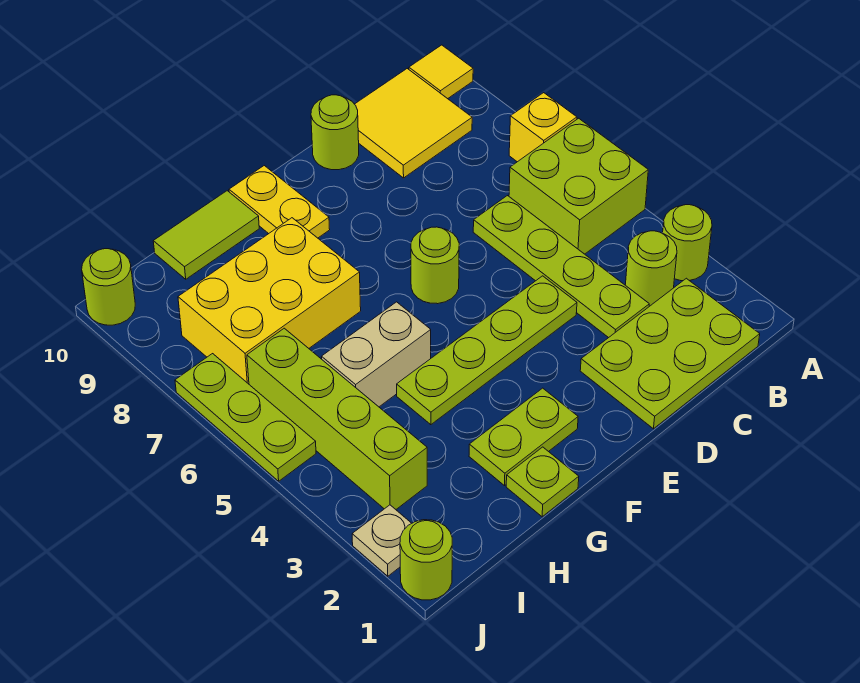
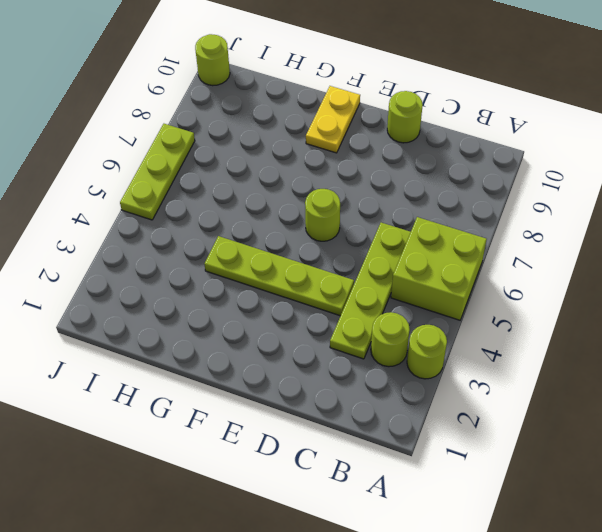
none -> yellow 1x1 brick [509,93,577,162]
none -> yellow 1x1 tile [409,45,473,99]
none -> lime 2x3 plate [580,278,760,429]

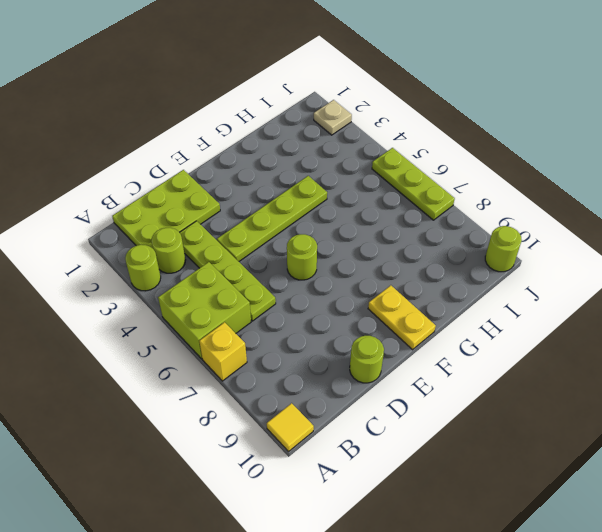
none -> yellow 2x2 tile [355,69,472,178]
none -> lime 1x2 plate [469,388,578,486]
none -> lime 1x1 plate [506,447,579,517]

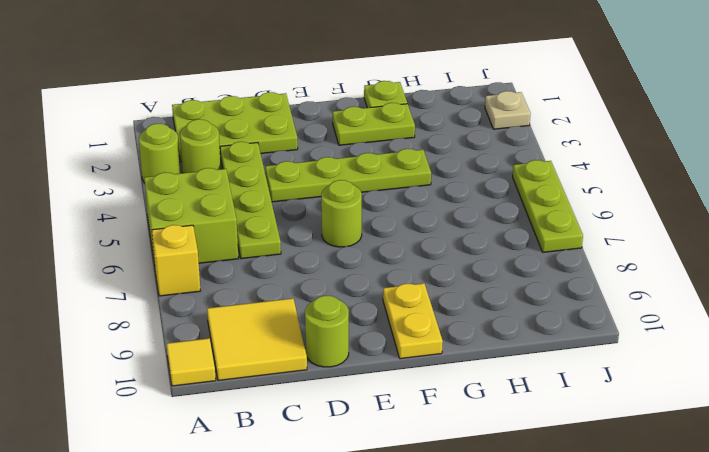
none -> tan 1x2 brick [322,302,431,407]
none -> yellow 2x3 brick [178,218,361,384]
none -> lime 1x2 tile [153,191,259,279]

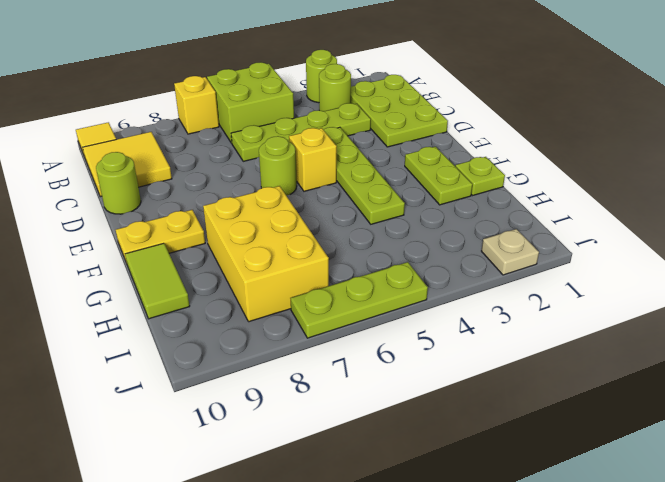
yellow 1x1 brick [289,128,337,191] -> none
none -> tan 1x2 brick [322,302,431,407]
none -> lime 1x4 brick [247,328,427,509]
none -> lime 1x1 round brick [400,520,452,600]

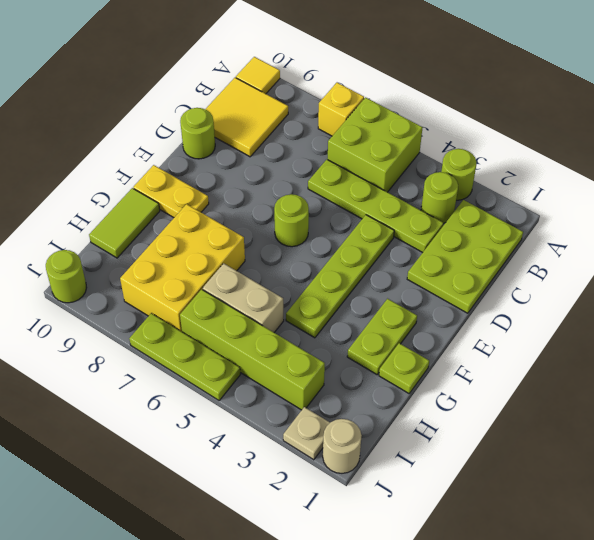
tan 1x2 brick [203,263,284,332] -> tan 1x2 brick turned to [322,302,431,407]
tan 1x1 round brick [323,419,362,473] -> lime 1x1 round brick [400,520,452,600]

